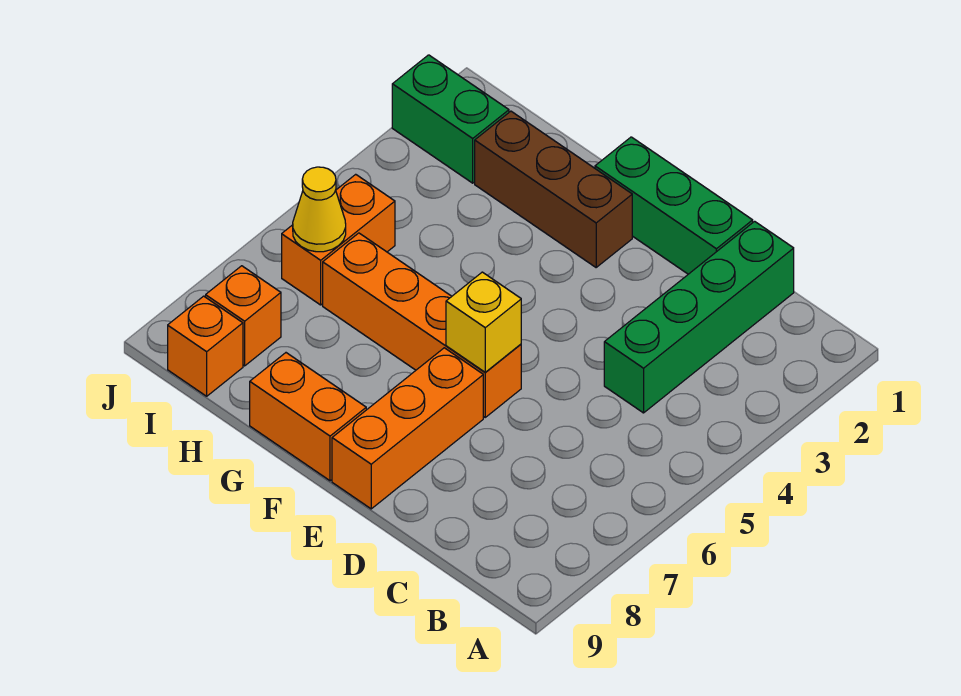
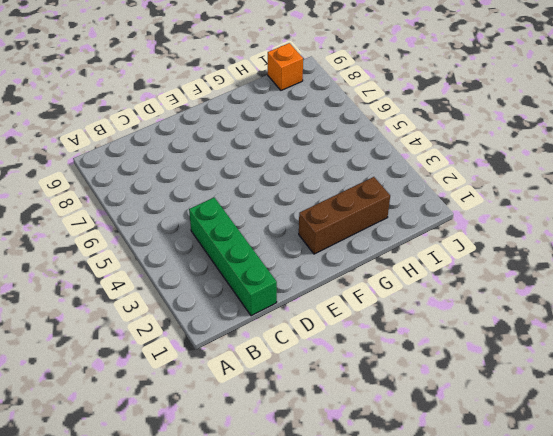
none -> green 1x3 brick [595,137,753,274]
none -> orange 1x4 brick [323,233,521,417]
none -> orange 1x3 brick [332,348,483,509]

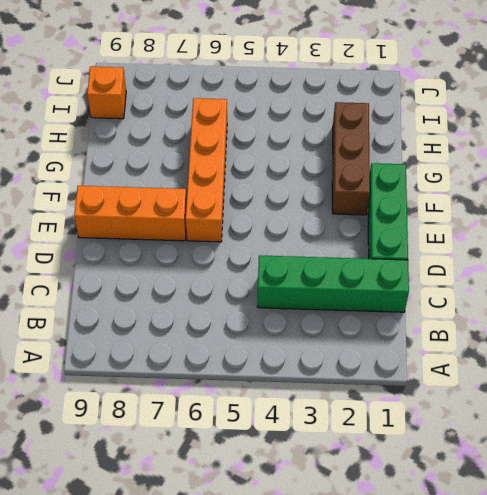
none -> orange 1x2 brick [250,353,366,481]
none -> green 1x2 brick [392,55,509,183]
none -> orange 1x2 brick [282,174,395,305]

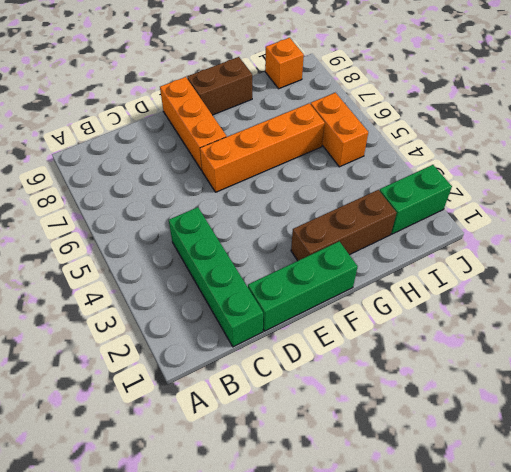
brown 1x2 brick [187,57,252,115] -> orange 1x2 brick [250,353,366,481]
none -> orange 1x1 brick [206,266,281,366]
none -> yellow 1x1 brick [446,272,521,372]
none -> yellow 1x1 cone [293,167,346,252]

